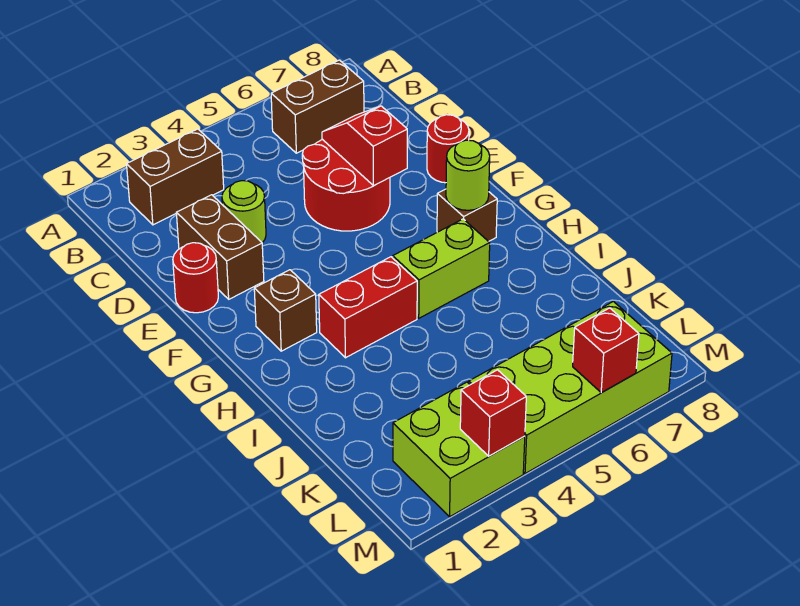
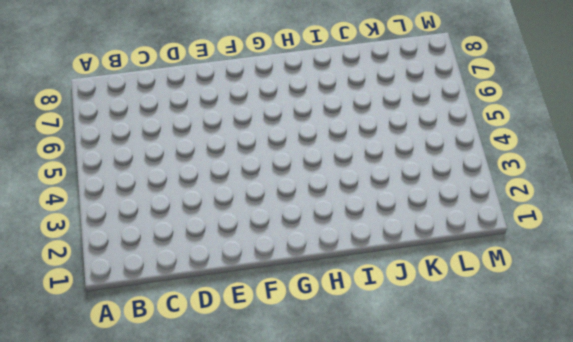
none -> brown 1x2 brick [127,129,224,225]
none -> brown 1x2 brick [271,60,364,153]
none -> brown 1x2 brick [176,195,264,299]

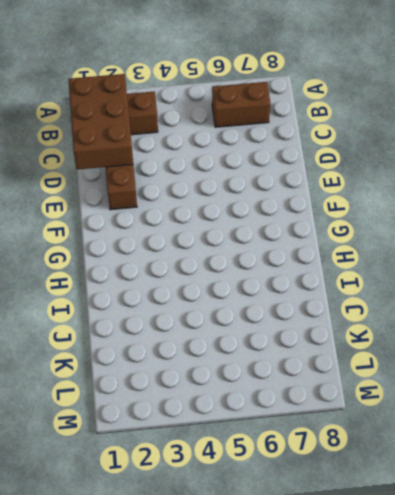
brown 2x3 brick [68,74,133,170] -> none
none -> lime 1x1 round brick [222,181,266,243]
none -> red 2x2 round brick [302,139,390,231]
none -> red 1x1 round brick [173,243,218,313]

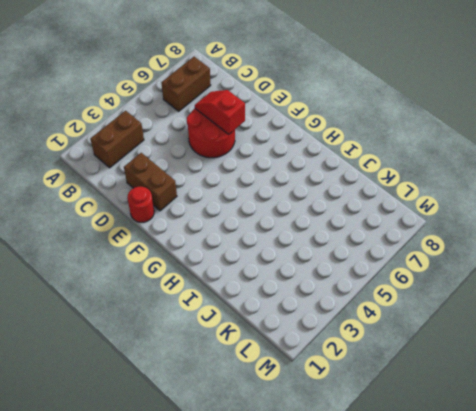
none -> lime 1x1 round brick [222,181,266,243]
none -> red 1x1 round brick [427,115,469,183]
none -> brown 1x1 brick [254,270,317,351]

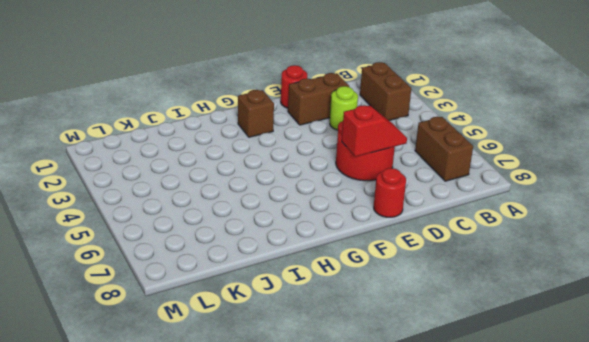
none -> brown 1x1 brick [437,189,497,241]
none -> red 1x2 brick [319,257,417,358]
none -> lime 1x2 brick [393,219,490,318]

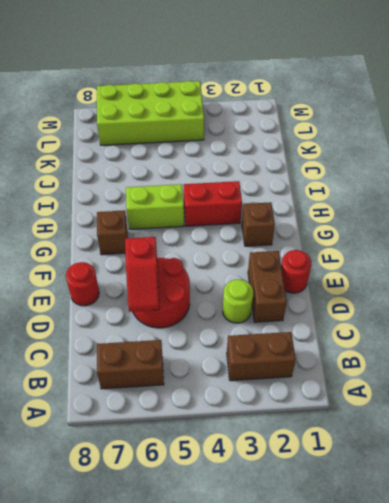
none -> lime 2x2 brick [393,382,525,517]
none -> lime 1x1 round brick [446,140,490,210]
none -> red 1x1 brick [460,370,526,456]

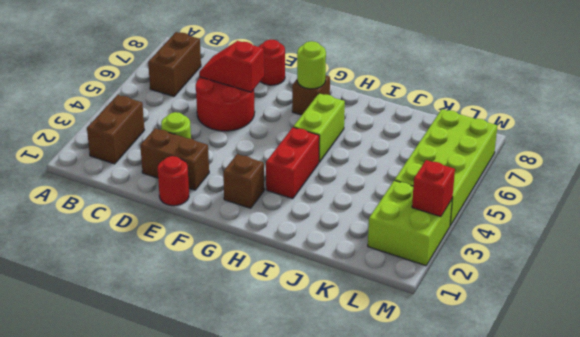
none -> red 1x1 brick [573,308,639,393]

